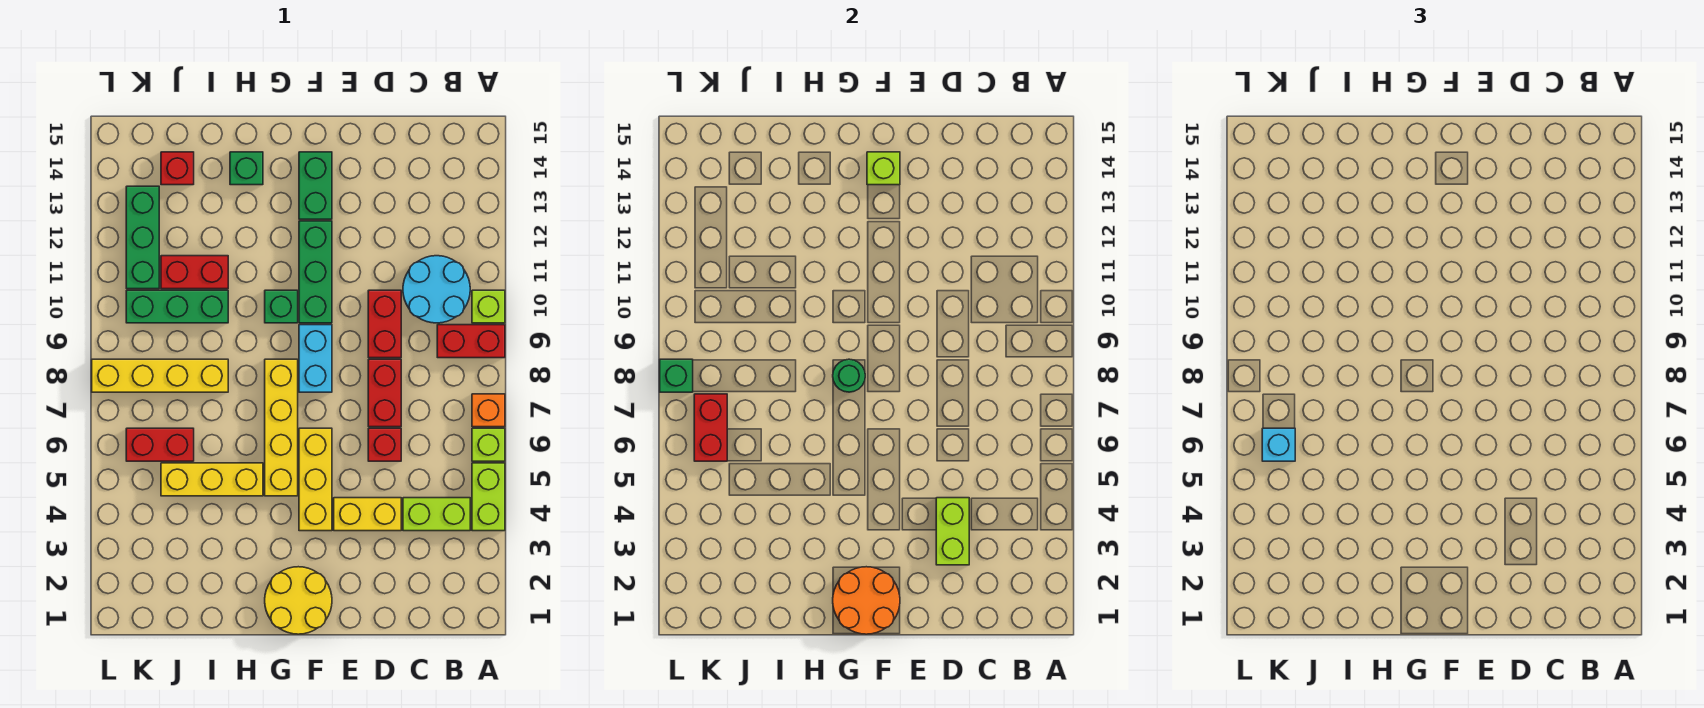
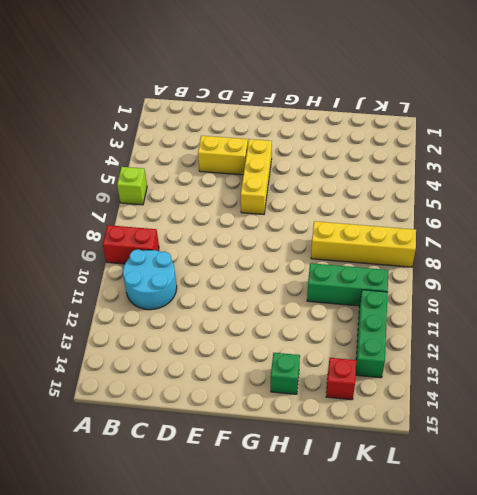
none -> lime 1x2 brick [472,463,505,531]
none -> orange 1x1 brick [472,394,505,427]
none -> lime 1x1 brick [472,290,505,323]
none -> lime 1x2 brick [403,498,470,531]

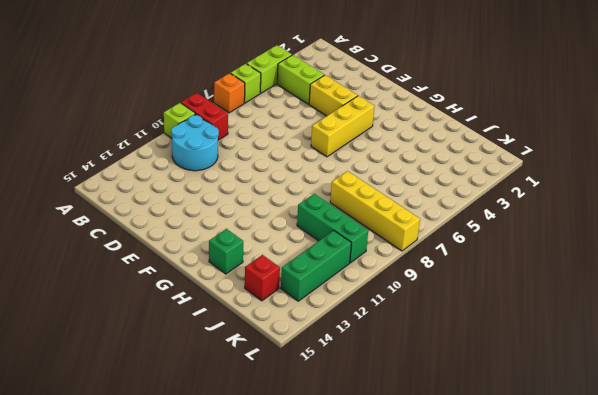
none -> red 1x1 brick [368,428,401,461]
none -> red 1x2 brick [368,359,401,427]
none -> red 1x2 brick [368,290,401,358]
none -> yellow 2x2 round brick [265,567,332,634]

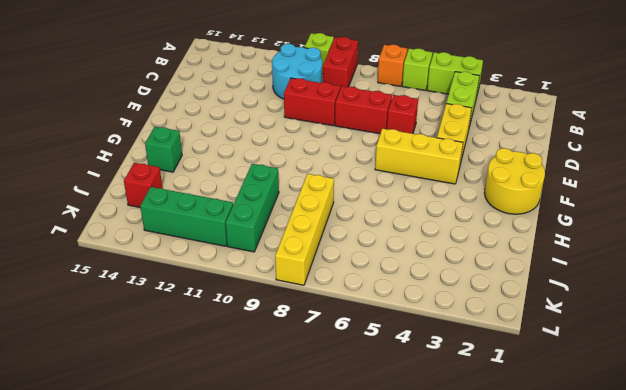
none -> cyan 1x2 brick [299,325,332,392]
none -> green 1x3 brick [299,221,332,323]
none -> green 1x2 brick [299,152,332,219]
none -> yellow 1x4 brick [265,359,298,496]

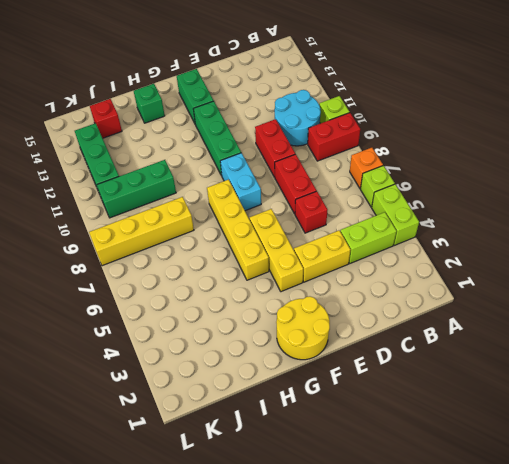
none -> green 1x1 brick [265,290,298,323]
none -> yellow 1x3 brick [161,463,263,496]
none -> red 1x2 brick [161,256,228,289]
none -> red 1x2 brick [126,428,194,461]

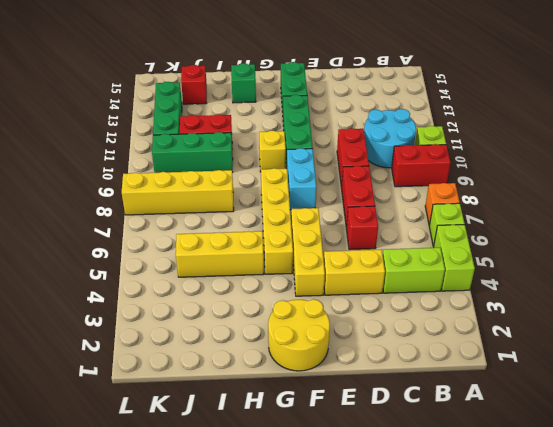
yellow 1x1 brick [259,131,286,172] -> green 1x1 brick [265,290,298,323]
none -> red 1x2 brick [126,428,194,461]
none -> lime 1x2 brick [936,498,969,565]
none -> orange 2x2 round brick [833,567,900,634]
none -> lime 1x1 brick [867,152,900,185]

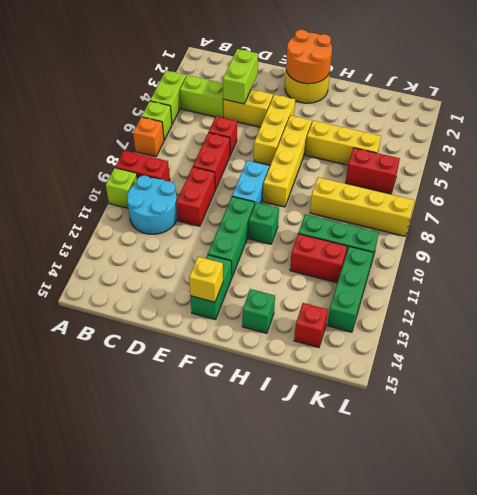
yellow 1x1 brick [189,257,223,302] -> lime 1x1 brick [867,152,900,185]
none -> green 1x1 round brick [833,359,865,392]
none -> red 1x2 brick [694,394,727,461]
none -> green 1x1 brick [660,359,693,392]
none -> cyan 1x1 brick [1262,428,1295,461]

